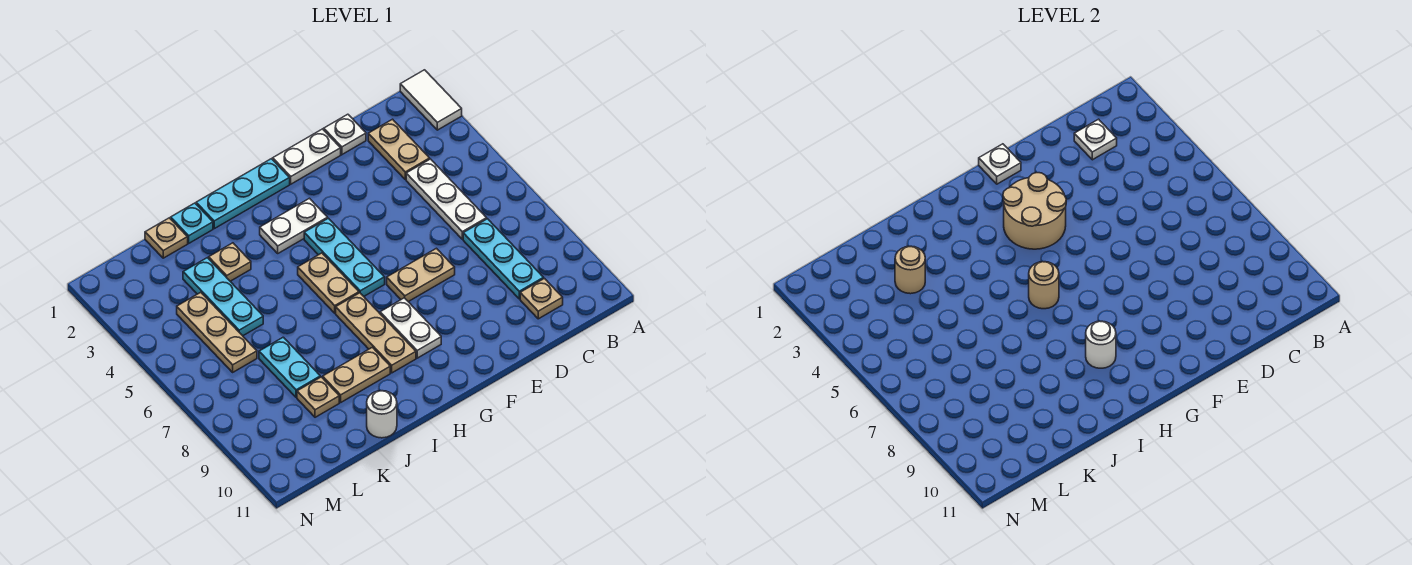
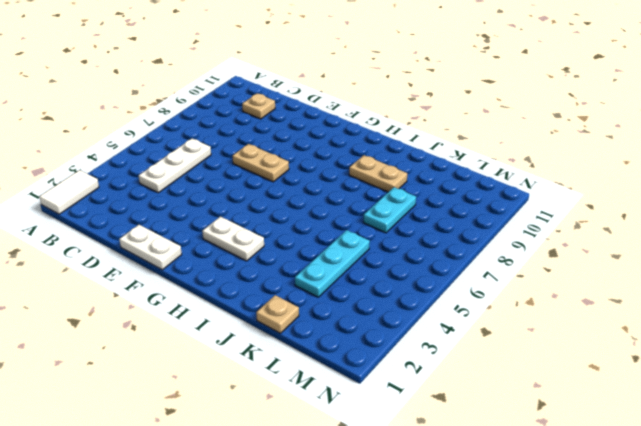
none -> tan 1x2 plate [368,119,430,180]
none -> cyan 1x3 plate [463,219,544,299]
none -> white 1x1 plate [324,114,366,155]

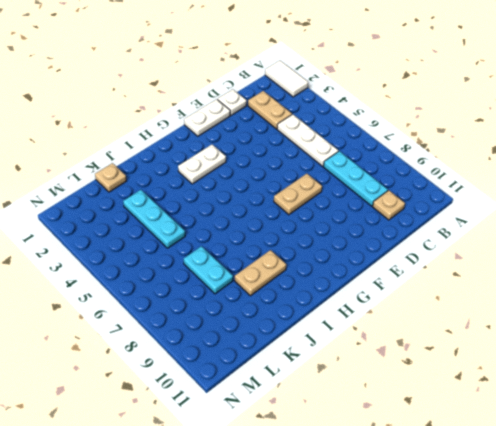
none -> cyan 1x3 plate [196,159,290,229]
none -> cyan 1x3 plate [304,218,385,296]
none -> white 1x2 plate [380,298,441,358]

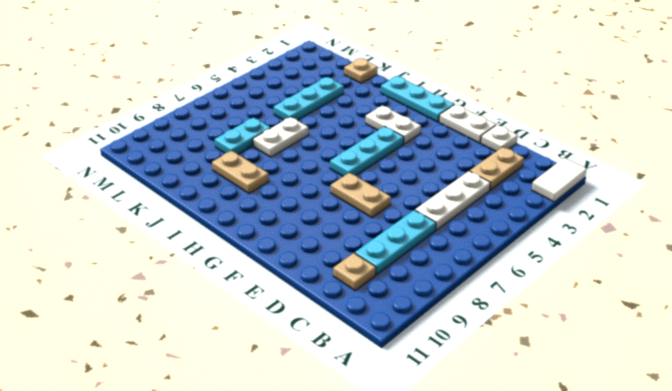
white 1x2 plate [253,117,309,157] -> white 1x2 plate moved to [380,298,441,358]
none -> tan 1x2 plate [298,253,359,313]
none -> tan 1x3 plate [336,293,416,373]
none -> cyan 1x1 plate [171,203,213,243]

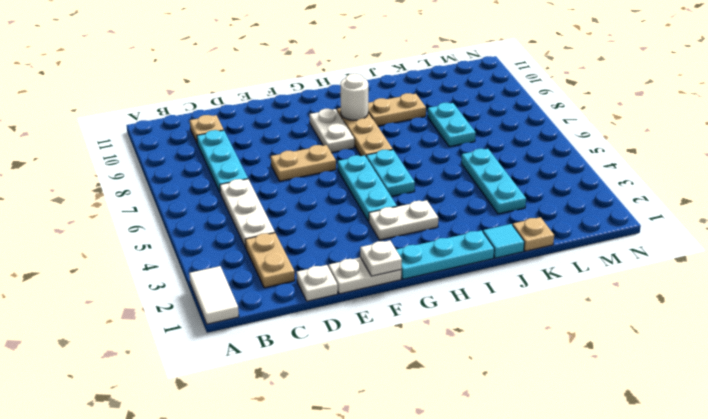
cyan 1x2 plate [366,150,415,197] -> tan 1x2 plate [298,253,359,313]
cyan 1x1 tile [483,224,524,258] -> cyan 1x1 plate [171,203,213,243]
none -> tan 1x1 plate [209,243,251,281]
none -> white 1x1 round brick [367,391,397,438]
none -> tan 1x1 plate [297,377,339,417]

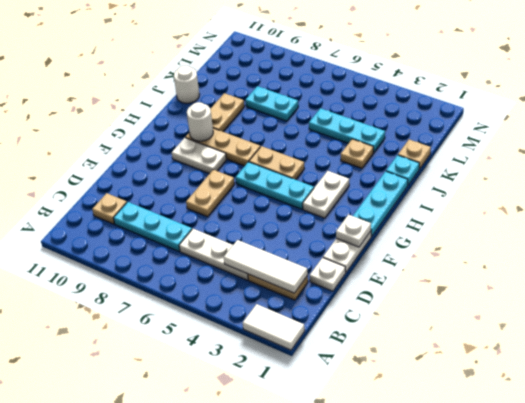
white 1x3 tile [224,240,308,293] -> white 1x1 plate [1074,119,1117,160]
none -> tan 1x1 plate [297,377,339,417]
none -> tan 1x3 plate [177,292,257,372]
none -> tan 2x2 round brick [1003,173,1066,249]

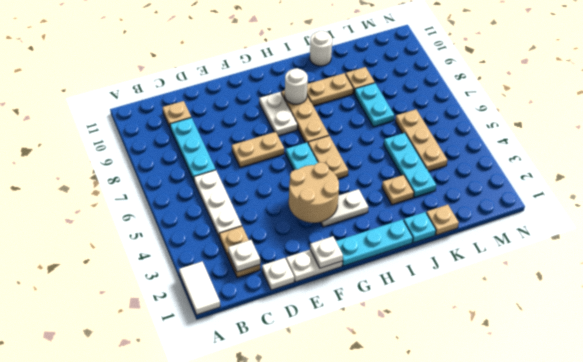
none -> tan 1x1 round brick [1029,262,1059,309]
none -> tan 1x1 round brick [895,246,925,294]

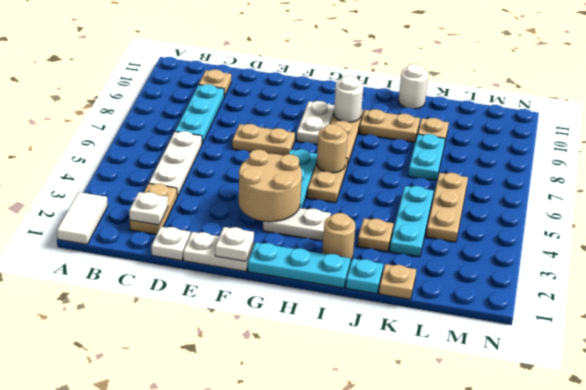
tan 1x1 round brick [322,213,355,261] -> tan 1x1 round brick moved to [895,246,925,294]

